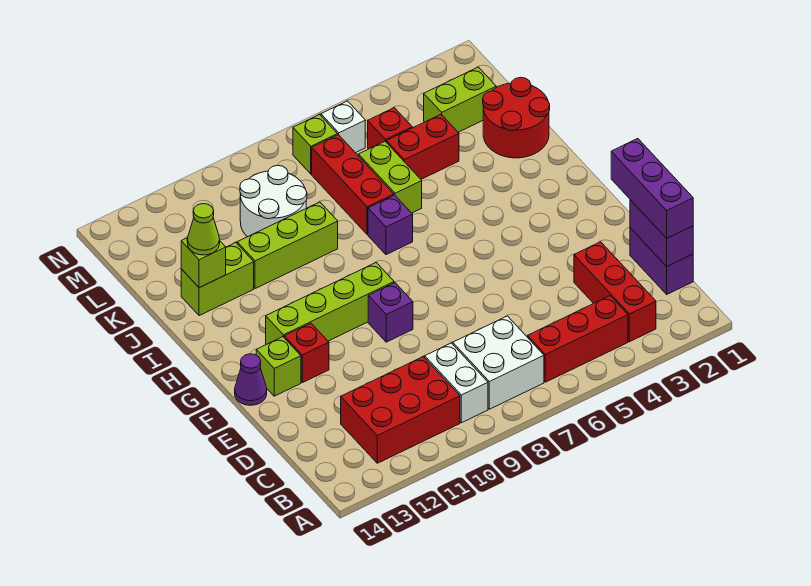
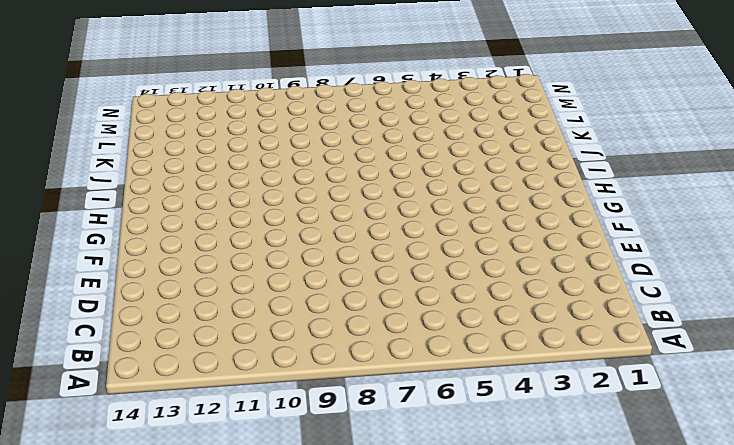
none -> red 1x3 brick [574,242,656,342]
none -> red 1x3 brick [528,296,628,382]
none -> white 2x2 brick [453,316,544,409]

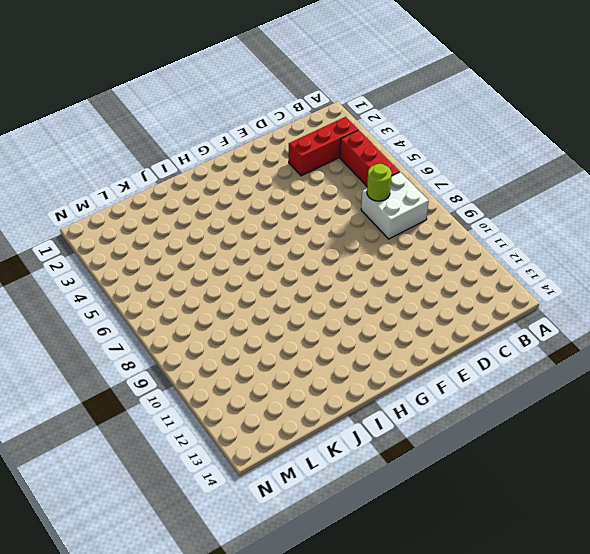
lime 1x1 round brick [367,164,392,201] -> none
none -> white 1x2 brick [425,343,488,423]
none -> red 2x3 brick [341,357,460,463]
none -> purple 1x2 brick [630,228,693,294]

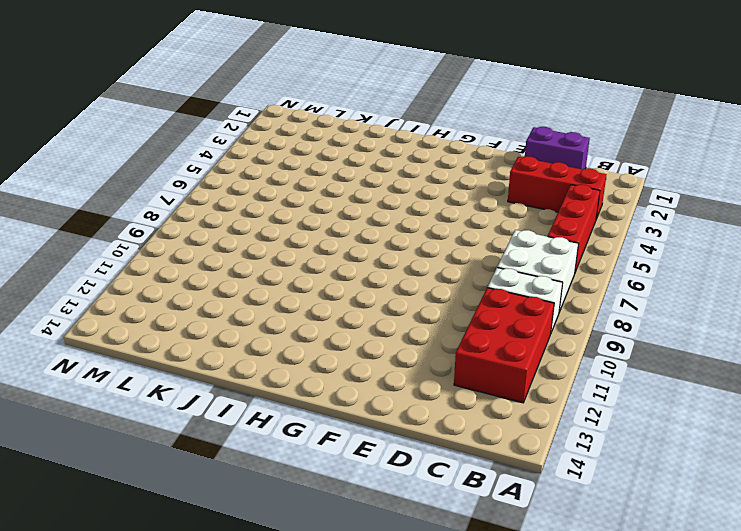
none -> purple 1x1 brick [368,283,413,342]
none -> red 1x1 brick [284,323,329,383]
none -> lime 1x1 brick [256,337,301,396]

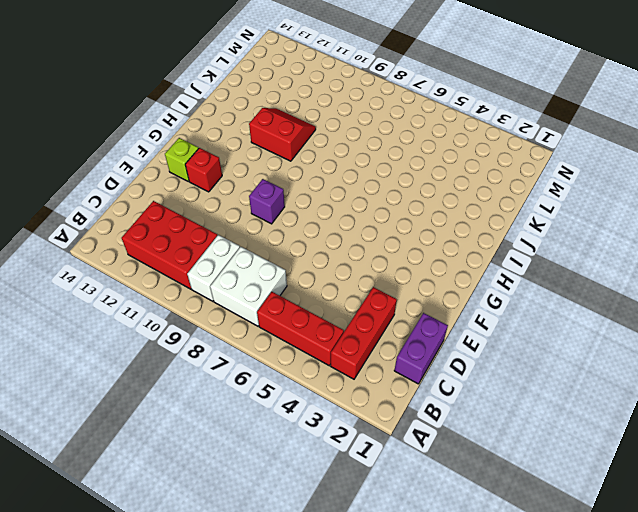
red 2x2 slope [249,108,316,161] -> lime 1x3 brick [237,202,338,289]
none -> purple 1x1 cone [235,354,267,405]
none -> lime 1x4 brick [266,263,394,345]
none -> purple 1x1 brick [368,195,413,255]

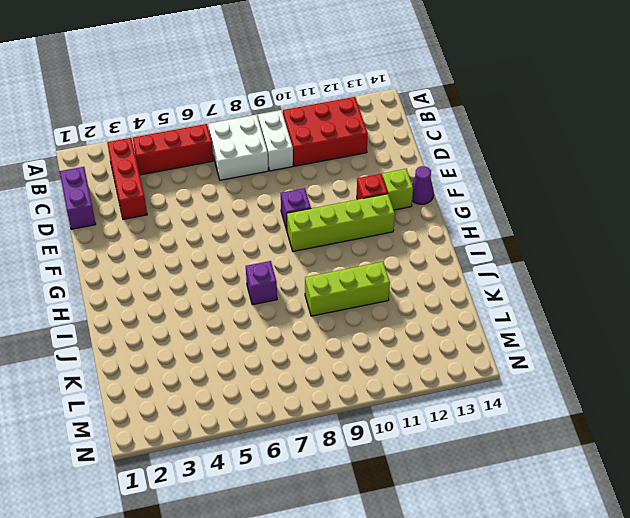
none -> red 2x2 round brick [483,77,550,158]
none -> lime 1x2 brick [359,142,422,213]
none -> red 1x3 brick [312,135,394,235]

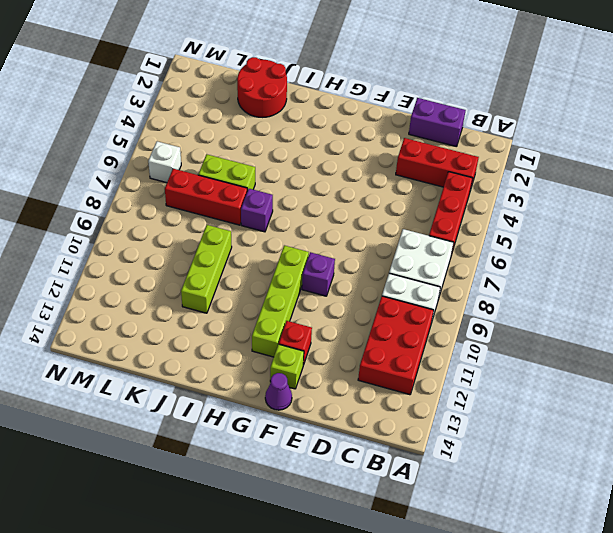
none -> lime 1x2 brick [181,243,254,316]
none -> red 1x2 brick [387,115,459,179]
none -> white 2x2 round brick [240,165,307,237]

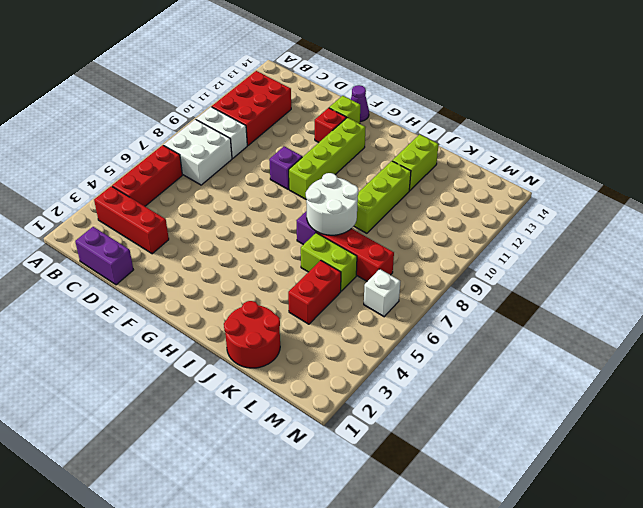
white 2x2 round brick [306,173,358,235] -> white 2x2 round brick moved to [240,165,307,237]
none -> lime 1x2 brick [424,67,496,132]
none -> red 1x1 brick [368,108,412,149]
none -> lime 1x1 brick [293,115,337,174]

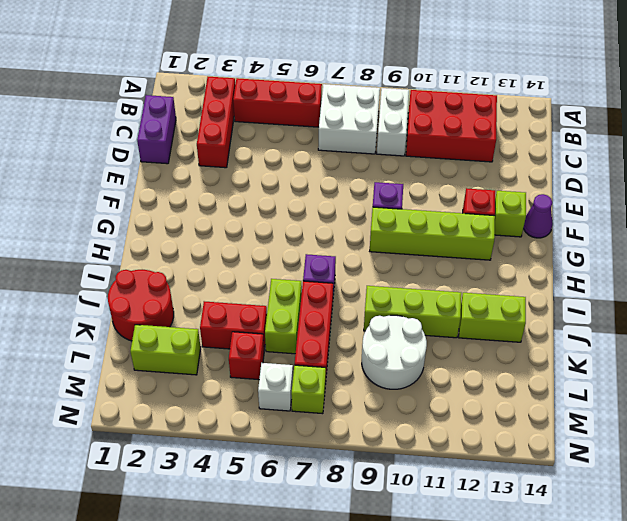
none -> purple 1x2 brick [630,200,693,266]
none -> lime 1x1 brick [181,238,226,288]
none -> purple 1x3 brick [611,139,693,238]

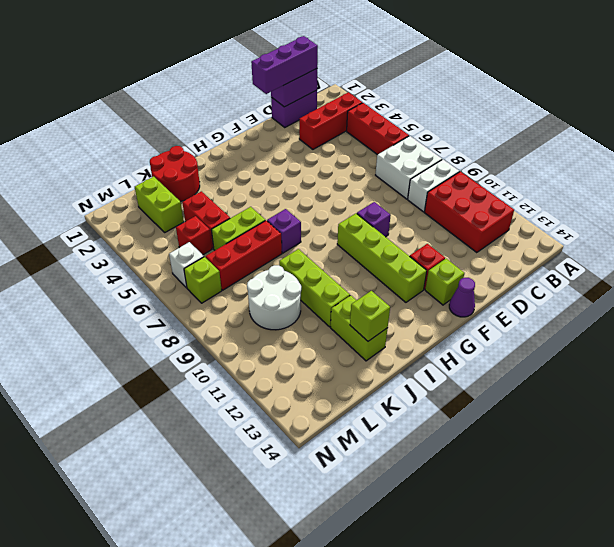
none -> lime 1x1 cone [187,204,220,255]

